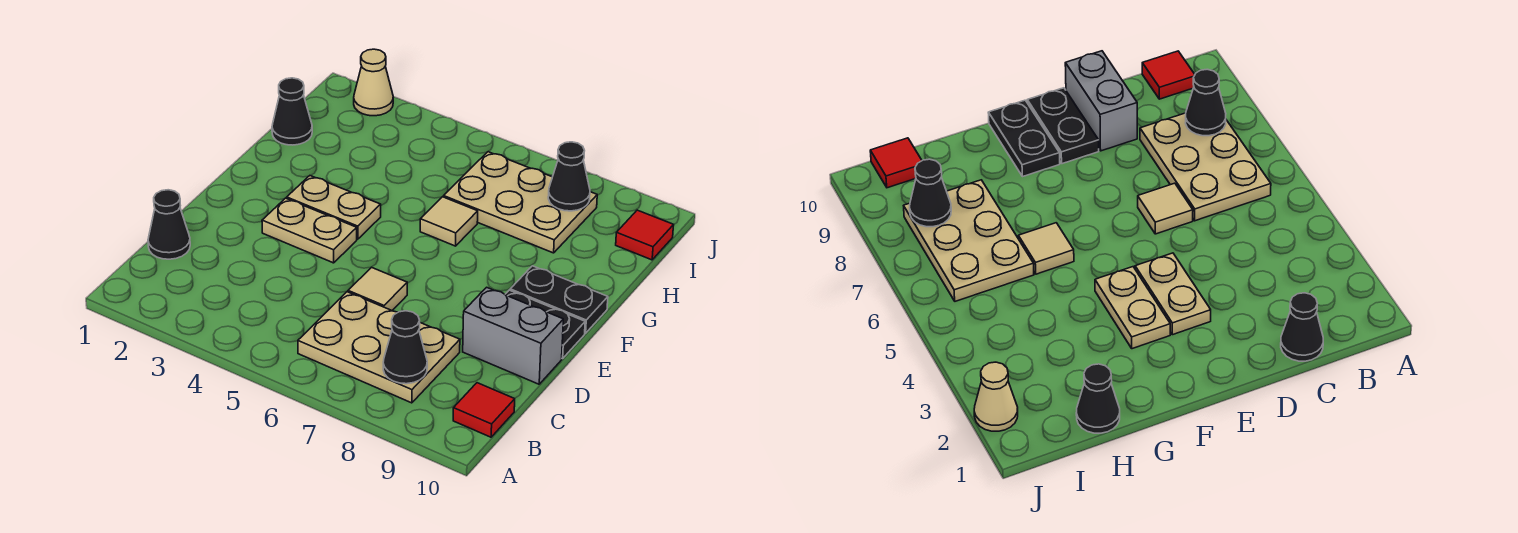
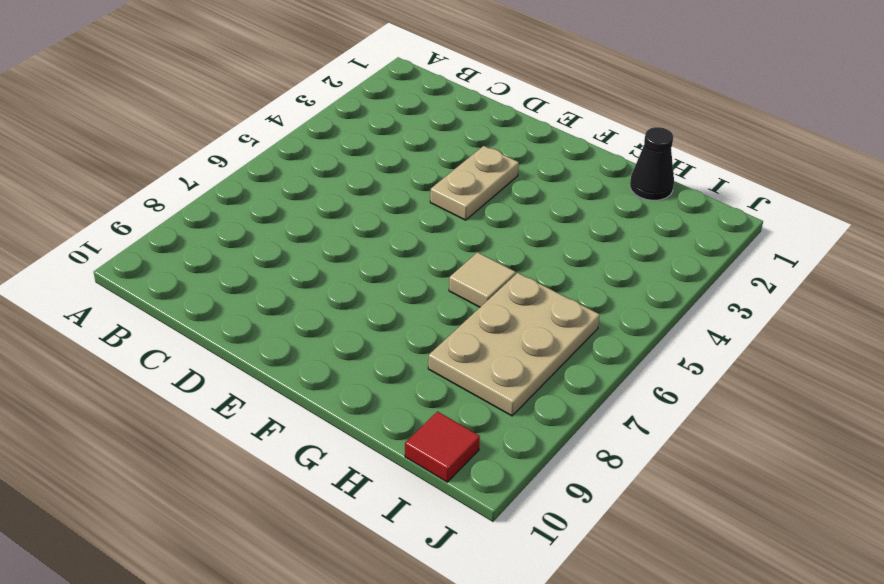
none -> tan 2x3 plate [298,292,460,403]
none -> red 1x1 tile [453,383,515,437]
none -> black 1x1 cone [148,190,190,259]

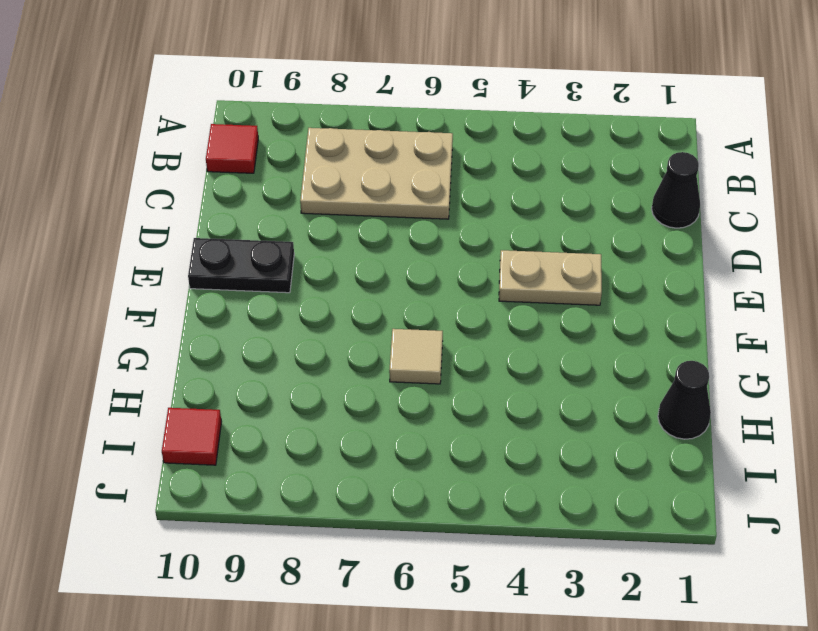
none -> tan 1x1 tile [348,267,407,310]
none -> grey 1x2 brick [463,287,563,384]
none -> tan 1x2 plate [287,176,381,239]

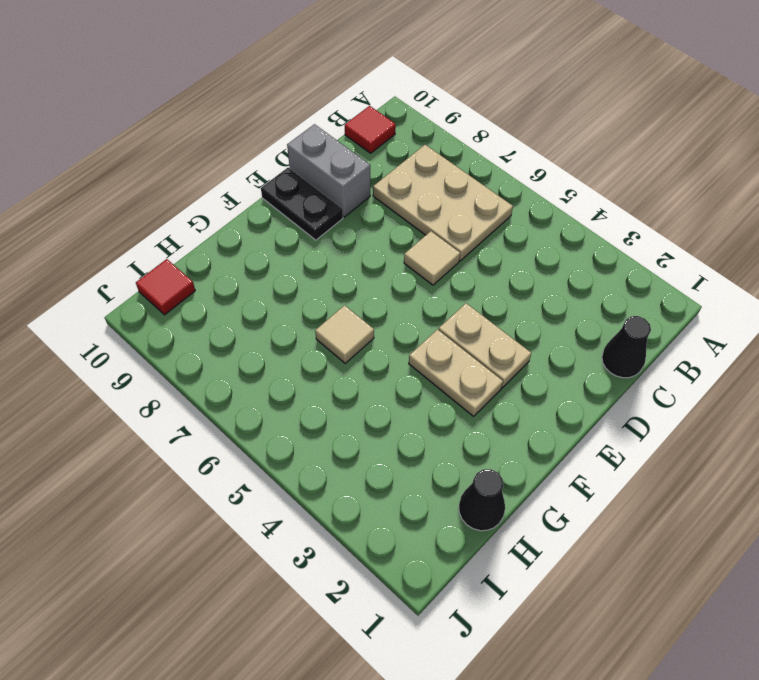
none -> black 1x2 plate [510,266,608,333]
none -> tan 2x3 plate [444,152,597,253]
none -> tan 1x1 cone [354,49,393,116]

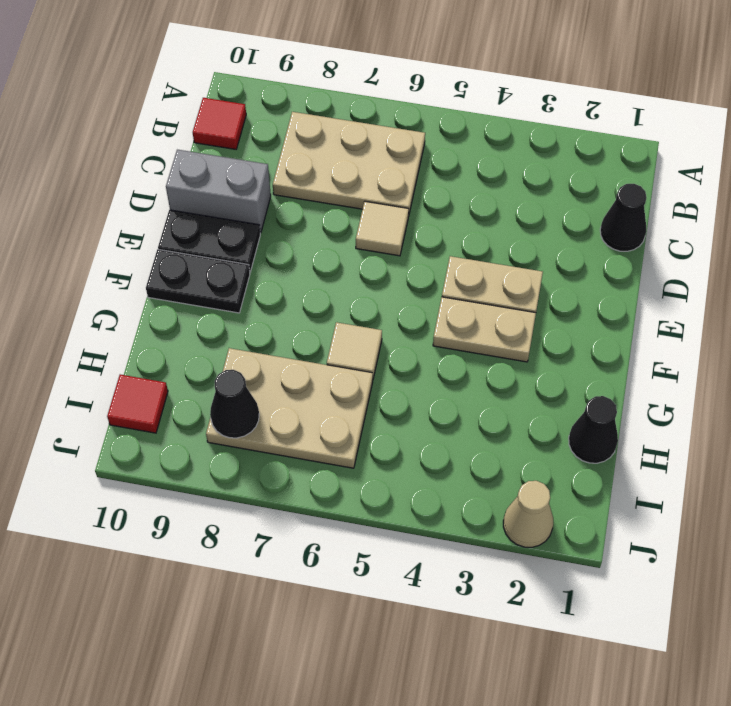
none -> black 1x1 cone [383,311,427,384]

